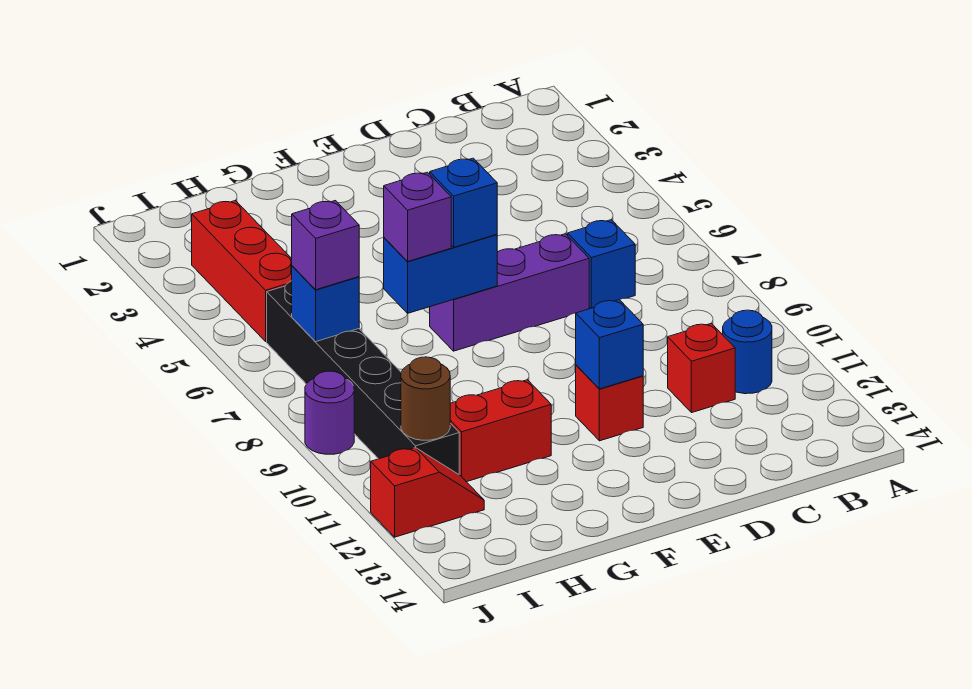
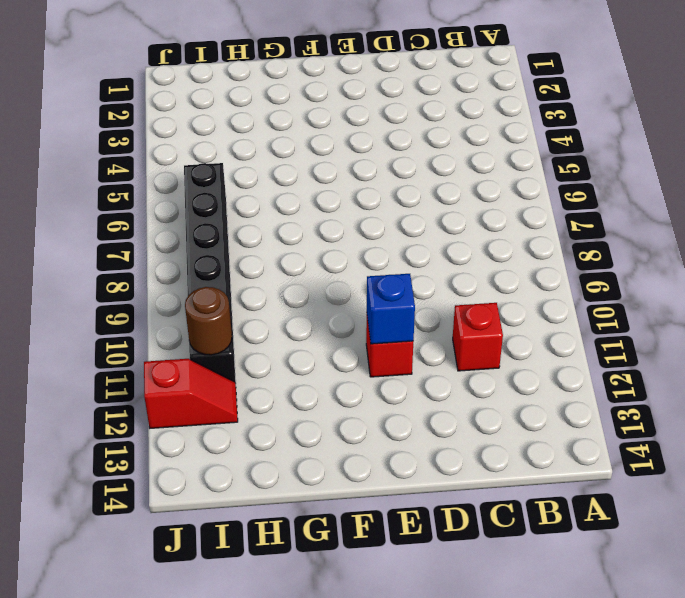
none -> blue 1x1 round brick [723,310,772,394]
none -> blue 1x1 brick [568,220,635,308]
none -> purple 1x3 brick [430,234,589,351]

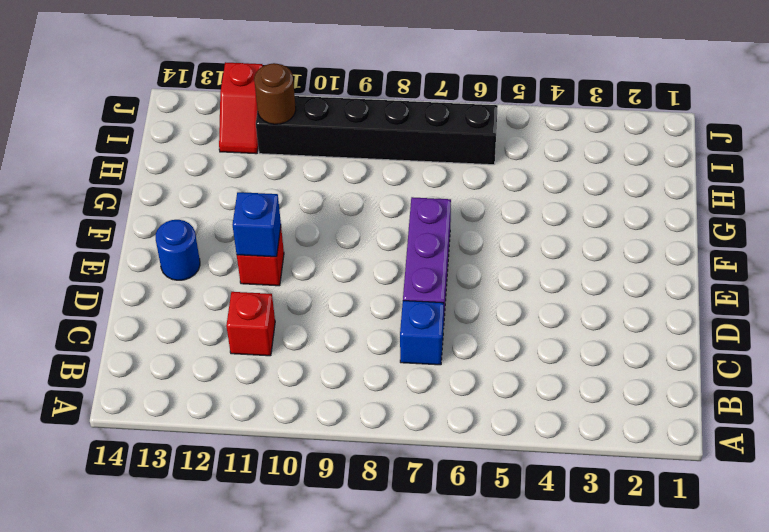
blue 1x1 round brick [155,220,200,280] -> blue 1x1 round brick moved to [723,310,772,394]
none -> red 1x2 brick [450,380,551,482]
none -> red 1x3 brick [192,200,292,341]
none -> purple 1x1 round brick [305,371,354,454]

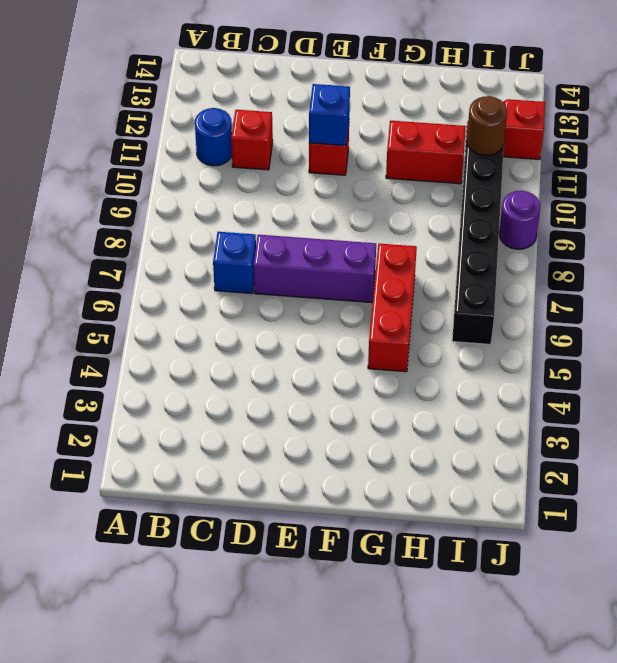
red 1x3 brick [368,244,417,372] -> red 1x3 brick moved to [192,200,292,341]
none -> blue 1x2 brick [384,234,497,313]
none -> blue 1x1 brick [292,266,359,341]
none -> blue 1x1 brick [430,158,497,247]

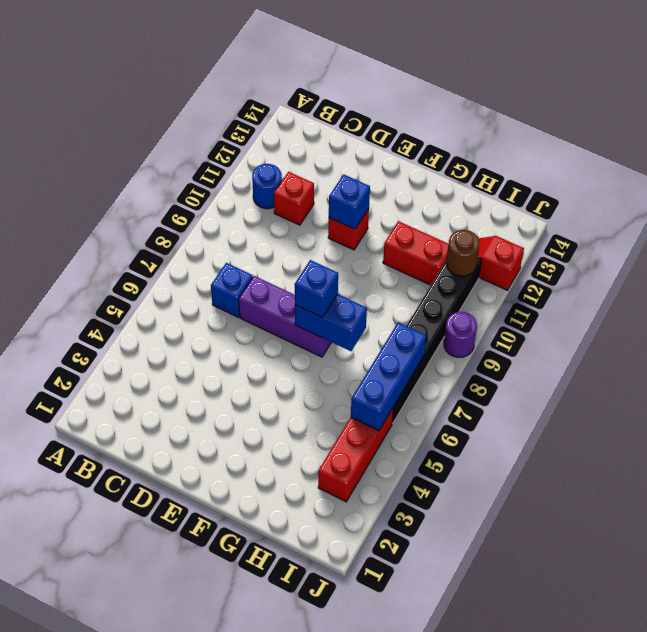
blue 1x3 brick [351,322,426,431] -> blue 1x1 brick [292,266,359,341]
none -> purple 1x1 brick [384,172,451,261]
none -> purple 1x1 brick [292,201,359,290]

